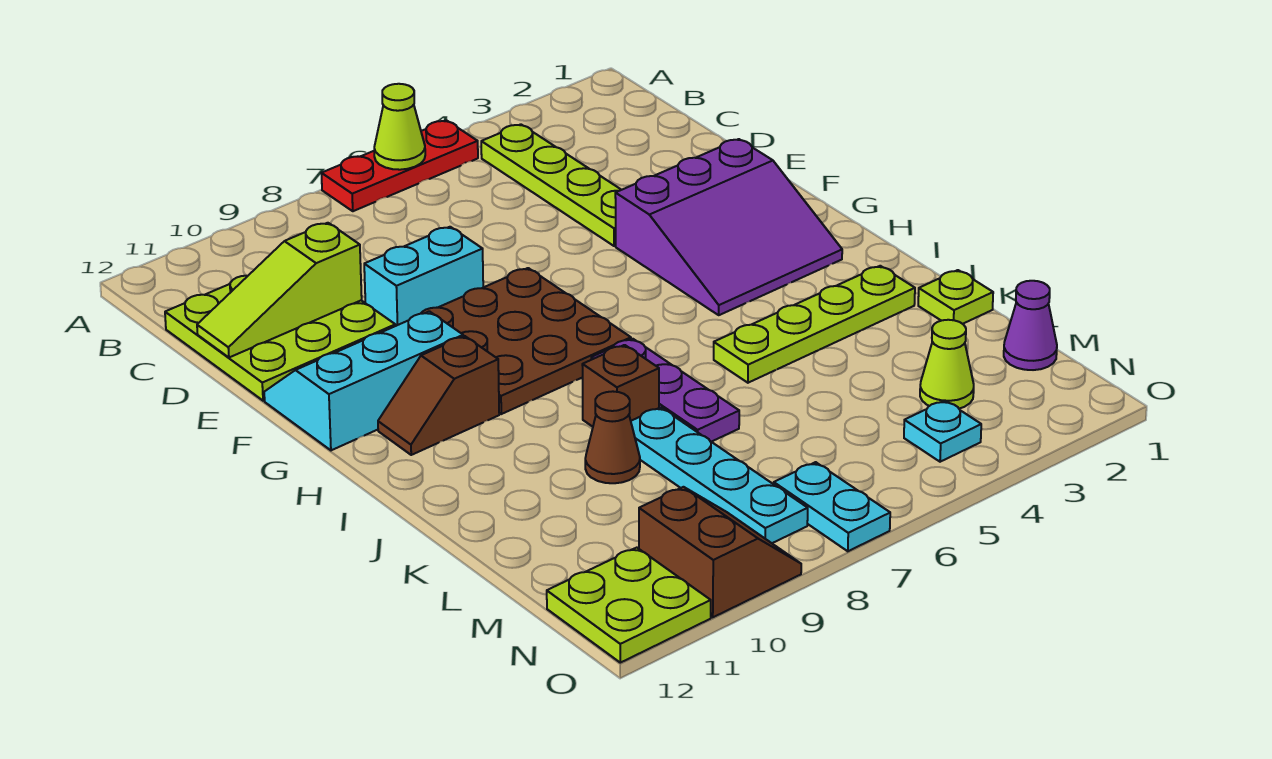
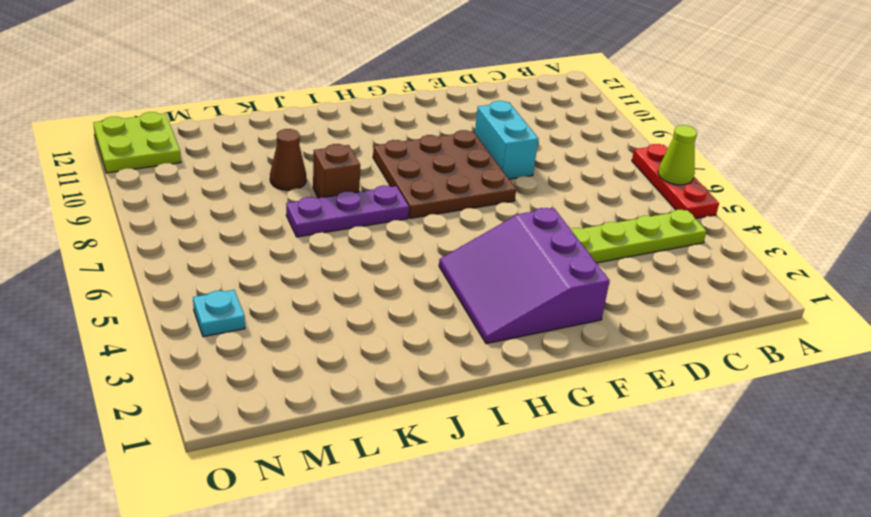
none -> lime 3x3 plate [165,276,395,401]
none -> cyan 2x3 slope [264,311,463,450]
none -> brown 1x2 slope [378,336,499,455]

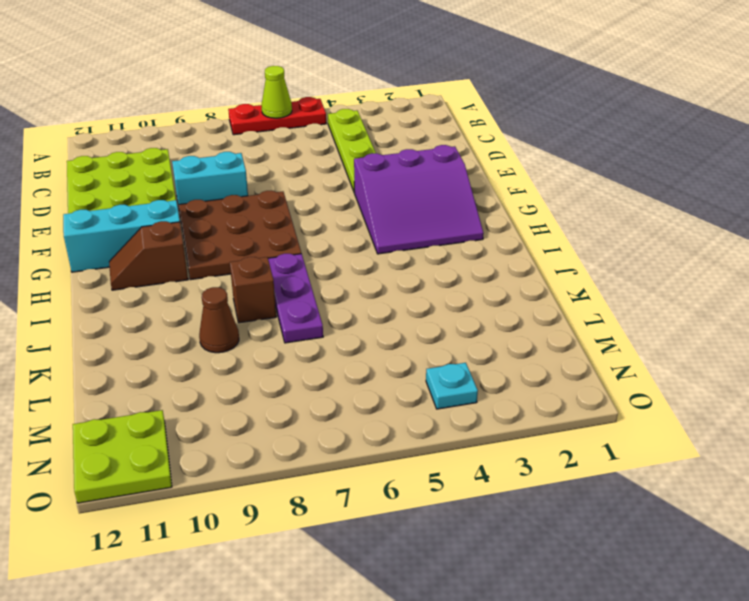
none -> lime 1x4 plate [714,266,915,383]
none -> lime 1x1 plate [918,270,993,324]
none -> cyan 1x4 plate [631,407,808,543]

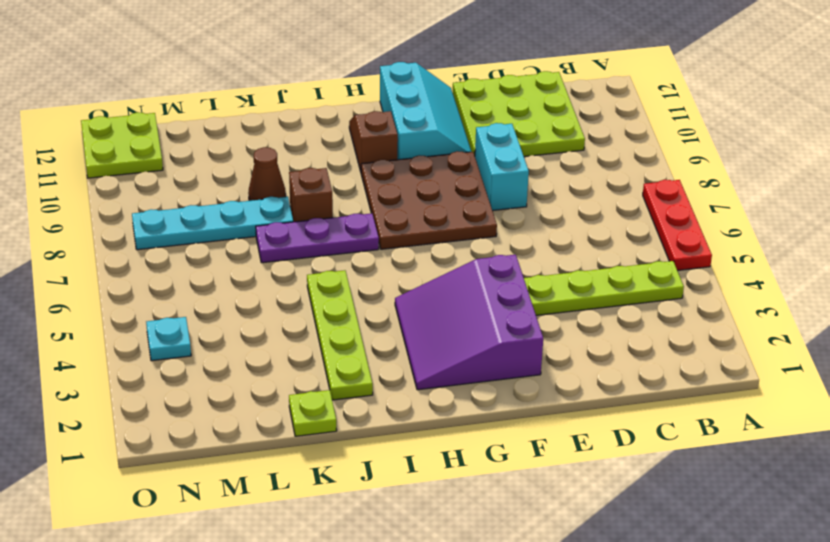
none -> purple 1x1 cone [1004,281,1057,370]
none -> lime 1x1 cone [920,320,974,409]
none -> cyan 1x2 plate [774,462,890,551]

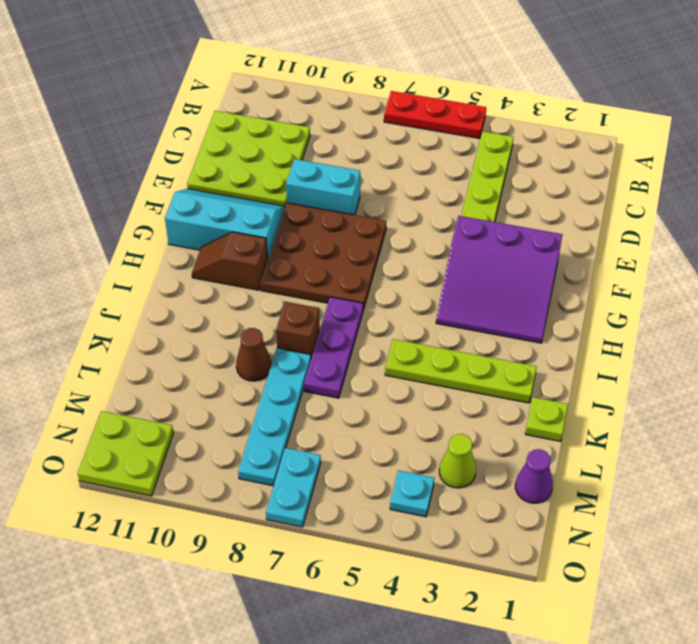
none -> brown 2x2 slope [639,487,801,617]
none -> lime 1x1 cone [374,84,425,170]
none -> lime 1x3 slope [197,223,362,358]

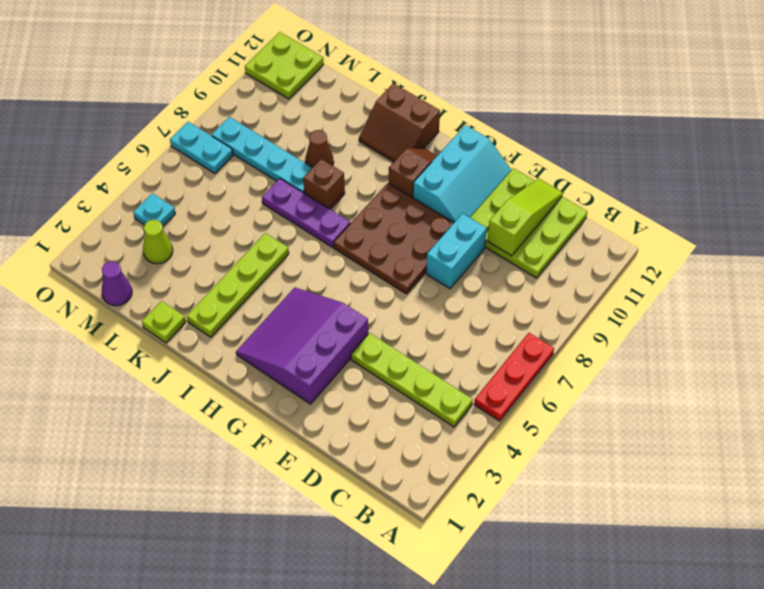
brown 2x2 slope [359,83,440,162] -> brown 2x2 slope moved to [639,487,801,617]
none -> lime 1x1 cone [374,84,425,170]

